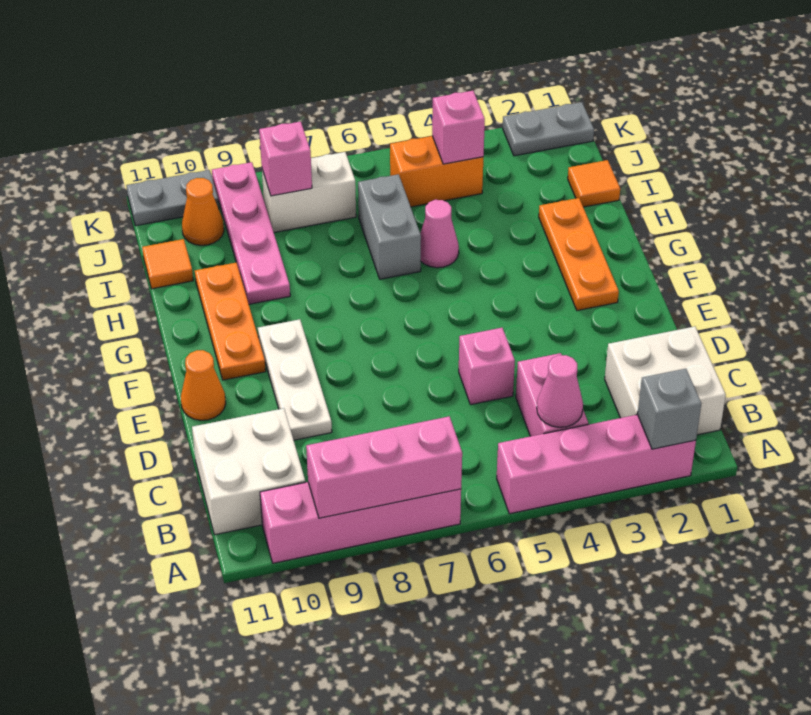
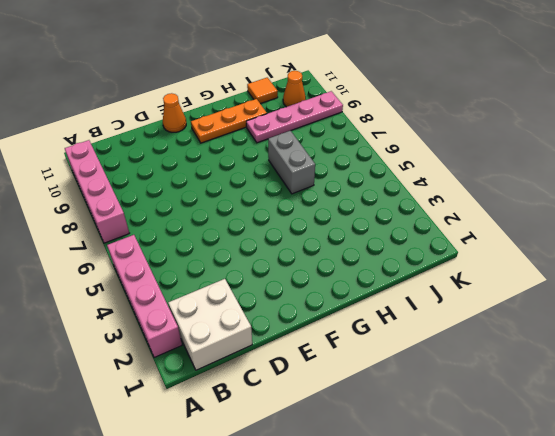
grey 1x2 brick [268,131,315,194] -> grey 1x2 brick turned to [358,174,421,279]
none -> pink 1x2 brick [516,353,588,436]
none -> white 2x2 brick [192,408,305,535]
none -> pink 1x1 brick [459,328,515,405]

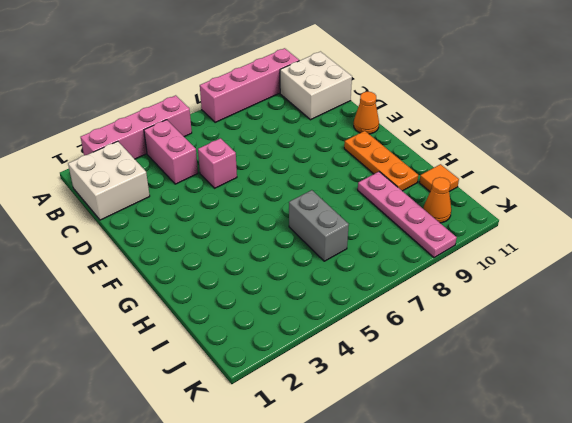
none -> white 1x3 plate [258,319,332,440]
none -> orange 1x3 plate [539,198,619,311]
none -> pink 1x1 cone [420,200,459,268]

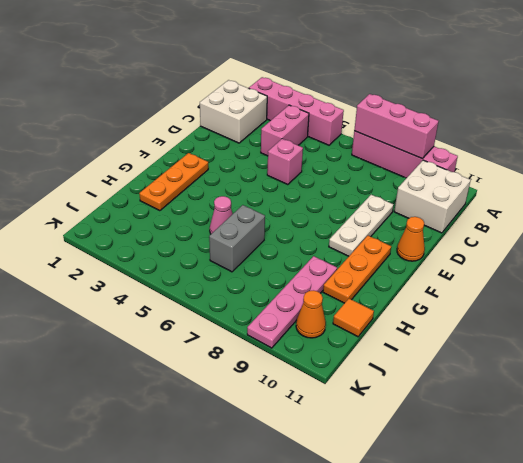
none -> orange 1x1 tile [568,160,620,207]
none -> orange 1x2 brick [390,136,483,207]
none -> white 1x2 brick [262,152,356,232]

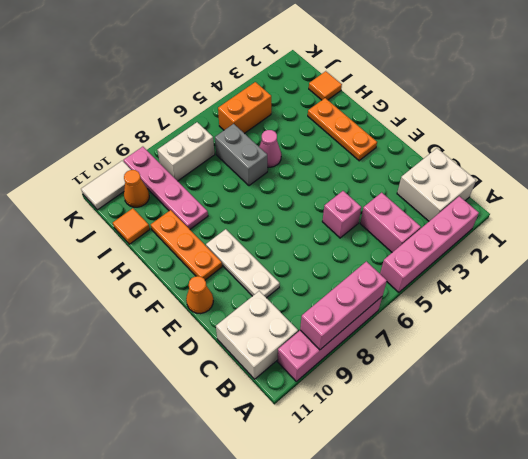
white 1x2 tile [81,161,131,210] -> grey 1x2 plate [126,170,219,226]
none -> grey 1x2 plate [503,102,594,156]
none -> grey 1x1 brick [637,369,701,449]
none -> pink 1x1 cone [537,355,583,427]

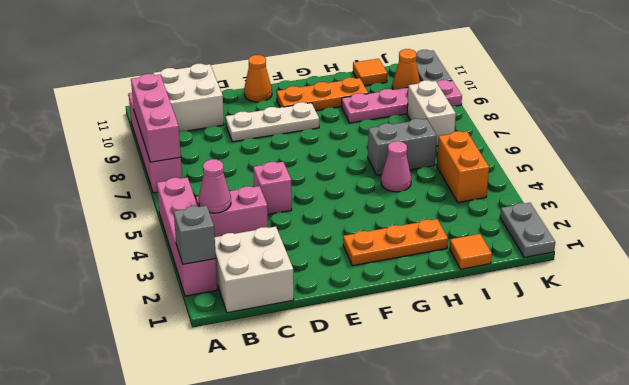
none -> pink 1x1 brick [432,91,485,164]
none -> pink 1x1 brick [259,122,312,196]

